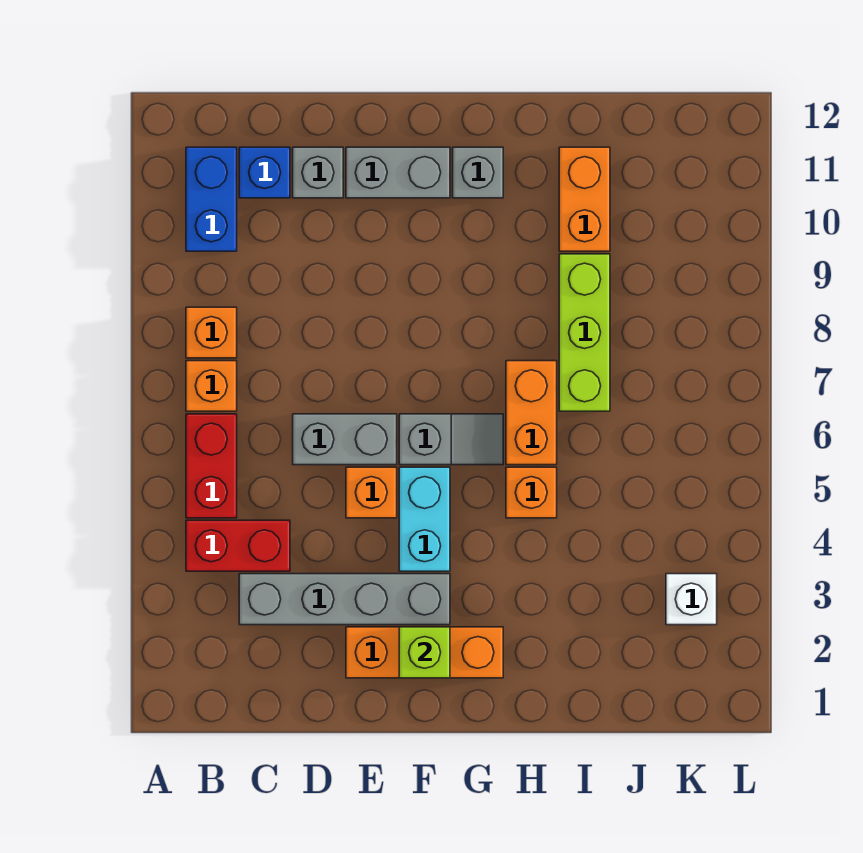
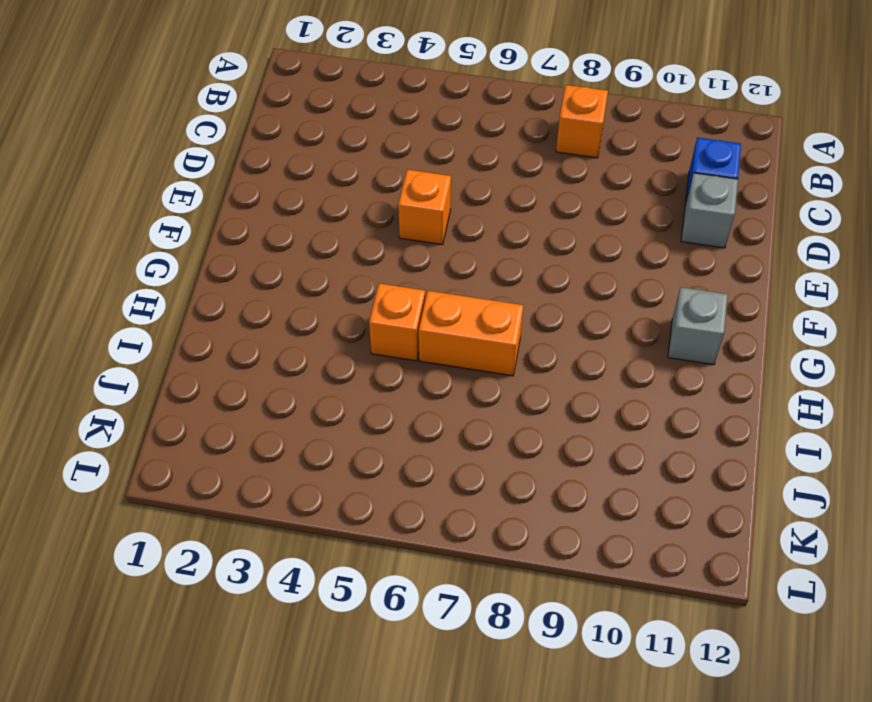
none -> red 1x2 brick [186,520,290,571]
none -> red 1x2 brick [186,414,237,518]
none -> orange 1x1 brick [186,361,237,411]

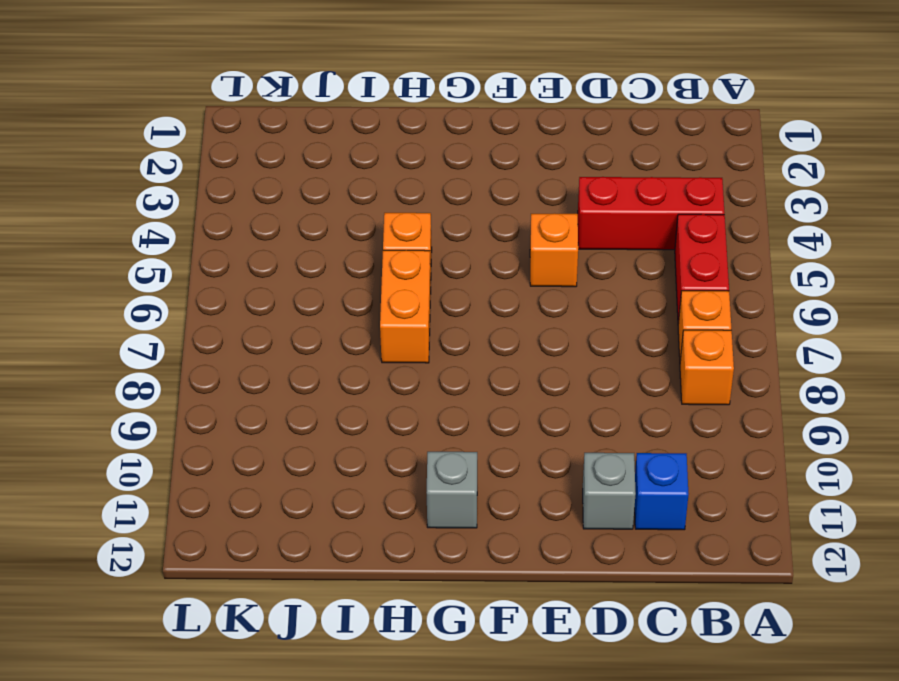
red 1x3 brick [578,177,725,250] -> red 1x2 brick [186,520,290,571]
none -> blue 1x2 brick [186,147,237,251]
none -> grey 1x4 brick [239,574,450,625]
none -> grey 1x2 brick [293,414,397,465]

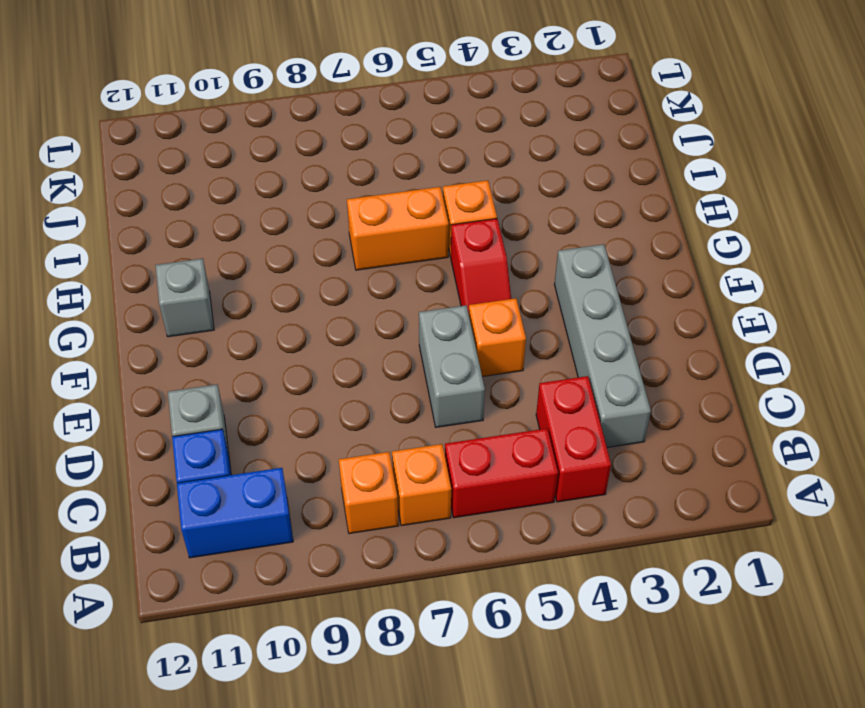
red 1x2 slope [451,219,511,314] -> cyan 1x2 brick [399,467,450,571]
none -> orange 1x3 brick [346,627,503,678]
none -> grey 1x2 brick [346,147,450,198]
none -> grey 1x2 slope [399,414,503,465]

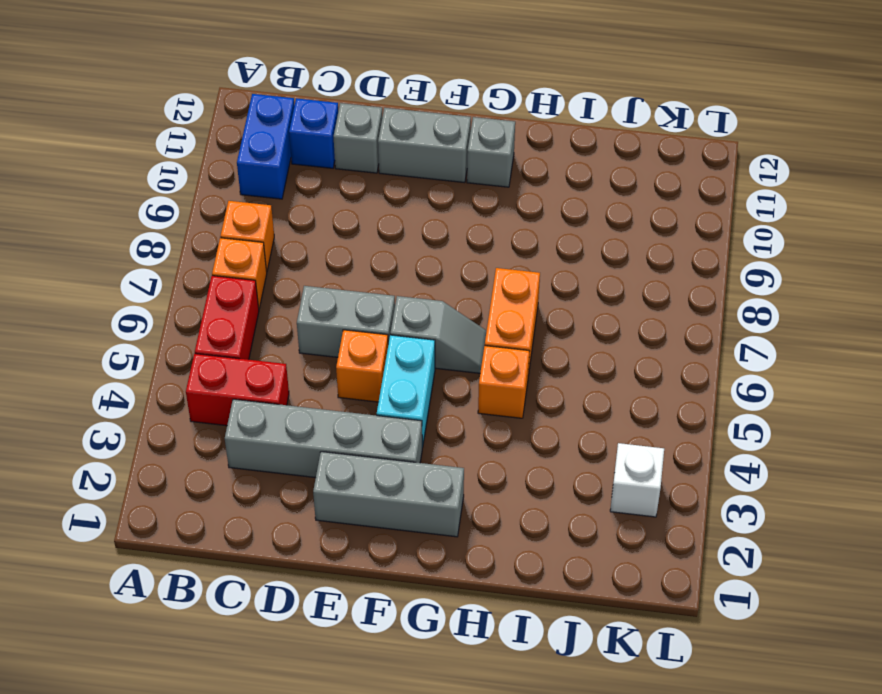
grey 1x3 brick [313,452,464,537] -> orange 1x3 brick [346,627,503,678]
none -> lime 1x3 brick [559,254,610,411]
none -> orange 1x2 brick [559,147,610,251]
none -> lime 1x1 brick [399,627,450,678]

